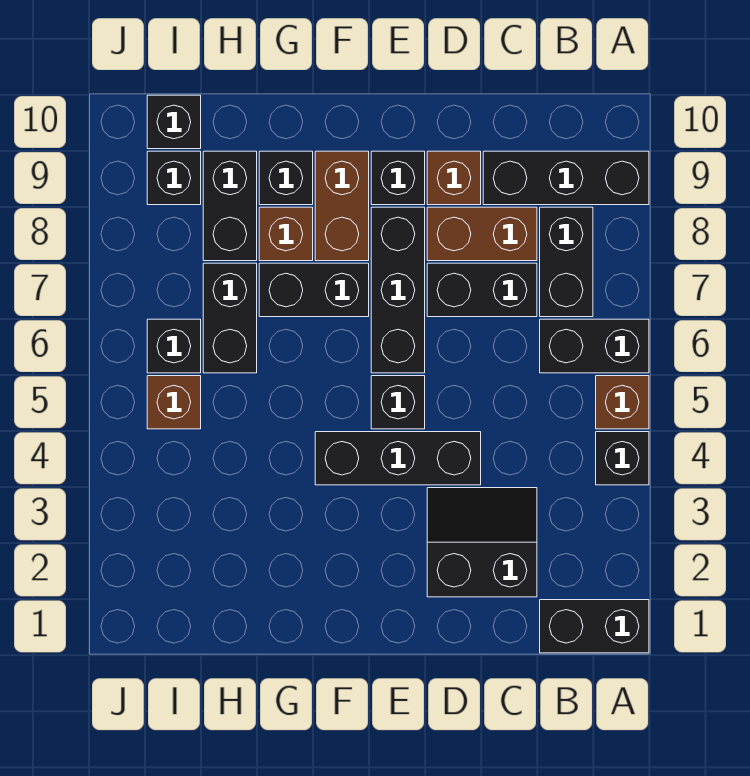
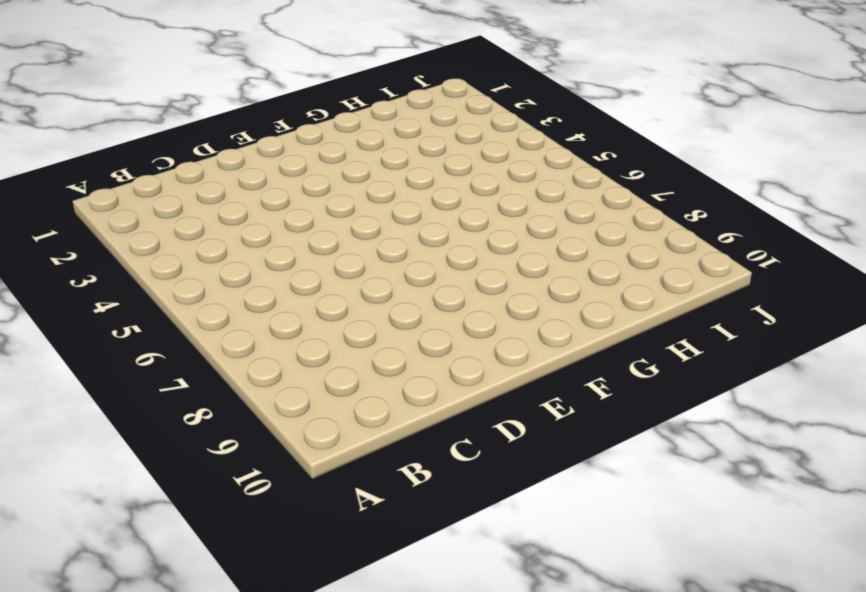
none -> black 1x2 brick [540,600,649,653]
none -> black 1x1 brick [596,432,649,485]
none -> brown 1x1 brick [596,376,649,429]

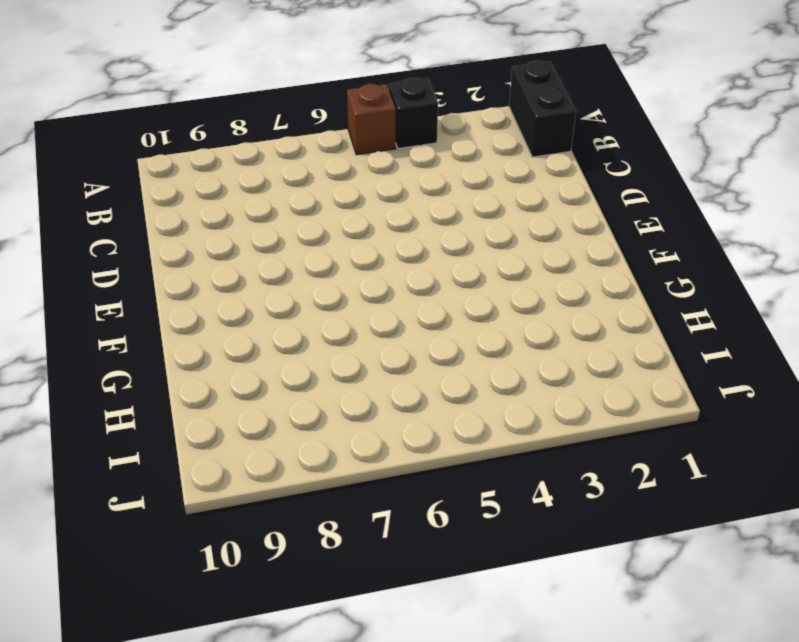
none -> black 1x2 brick [540,319,649,373]
none -> black 1x3 brick [483,151,649,205]
none -> black 1x2 brick [540,207,593,317]

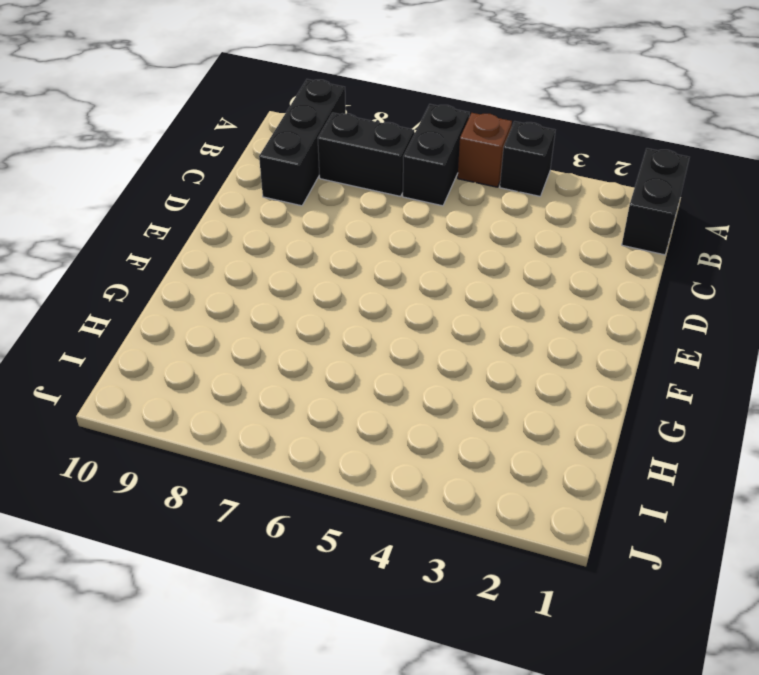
none -> black 2x2 slope [427,488,537,597]
none -> black 1x2 brick [427,263,537,317]
none -> brown 1x2 brick [427,207,537,261]

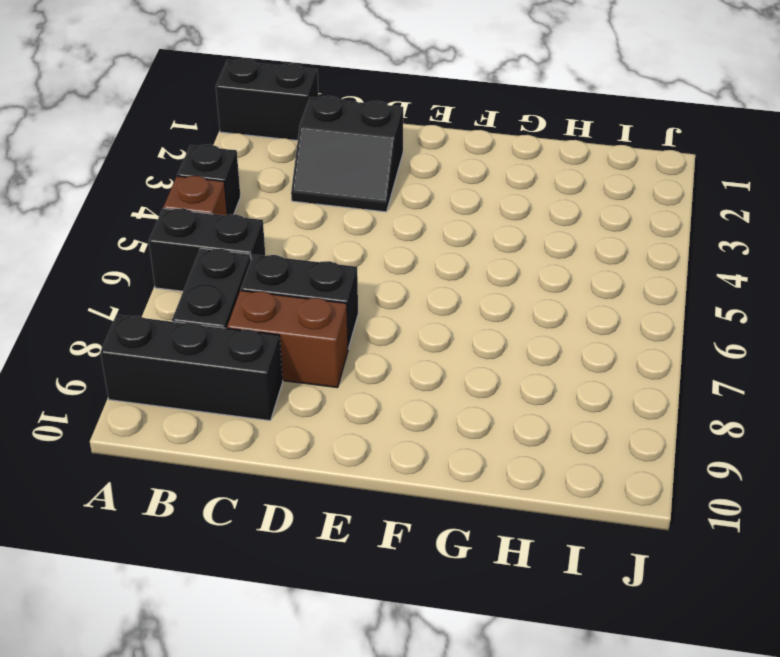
none -> black 1x3 brick [315,432,481,485]
none -> brown 1x1 brick [427,151,481,205]
none -> black 1x1 brick [371,376,425,429]

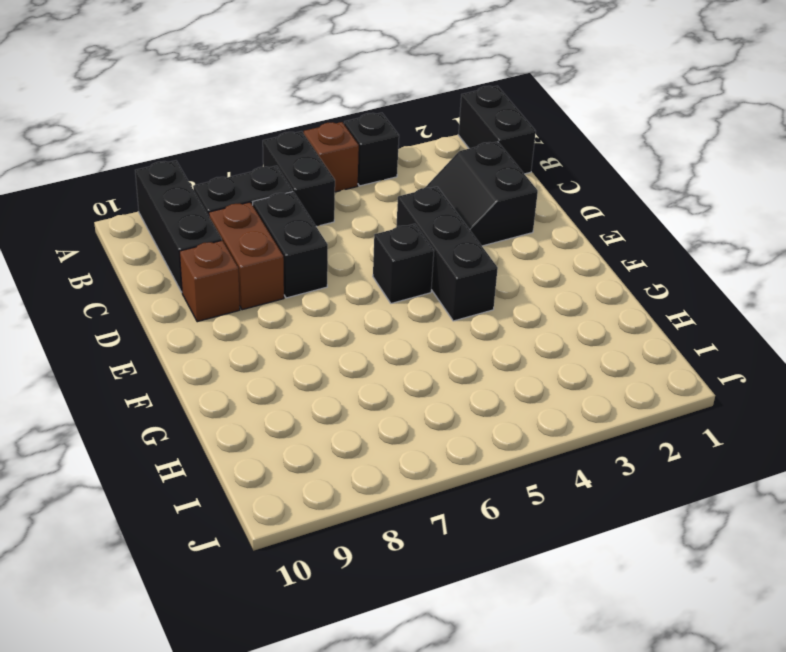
none -> black 1x3 brick [371,207,425,373]
none -> black 1x1 brick [371,151,425,205]
none -> black 1x2 brick [259,263,369,317]

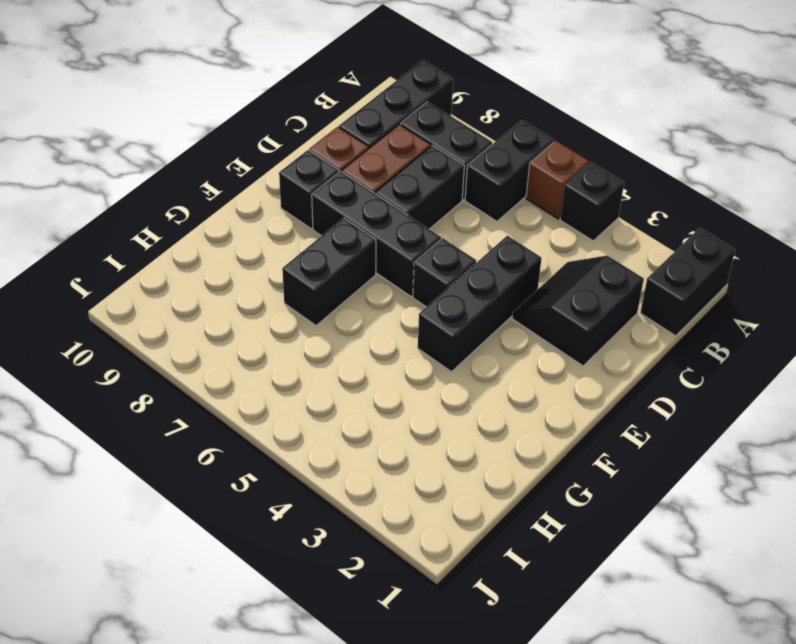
none -> brown 1x2 brick [315,151,369,261]
none -> brown 1x1 brick [259,207,313,261]
none -> black 1x1 brick [259,151,313,205]

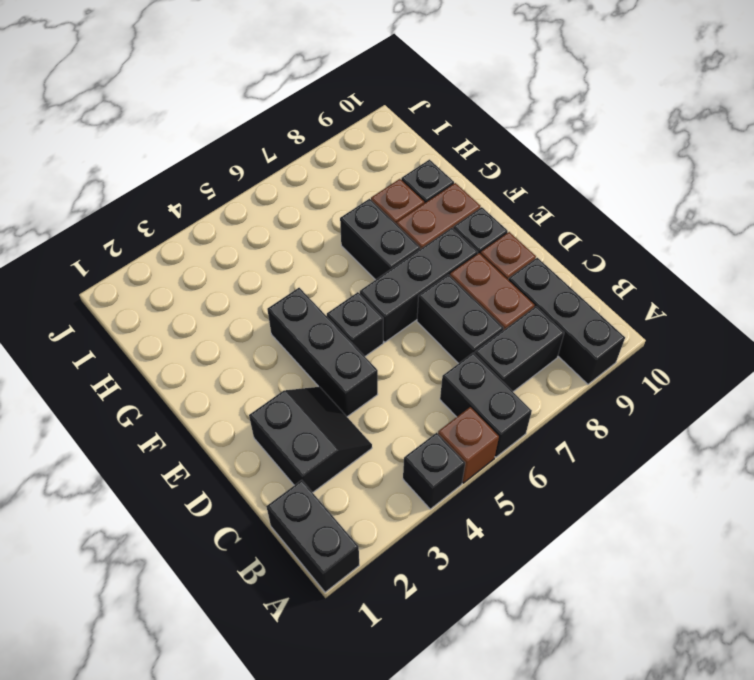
none -> black 1x2 brick [203,263,257,373]
none -> black 1x2 brick [203,151,257,261]
none -> brown 1x1 brick [147,376,201,429]

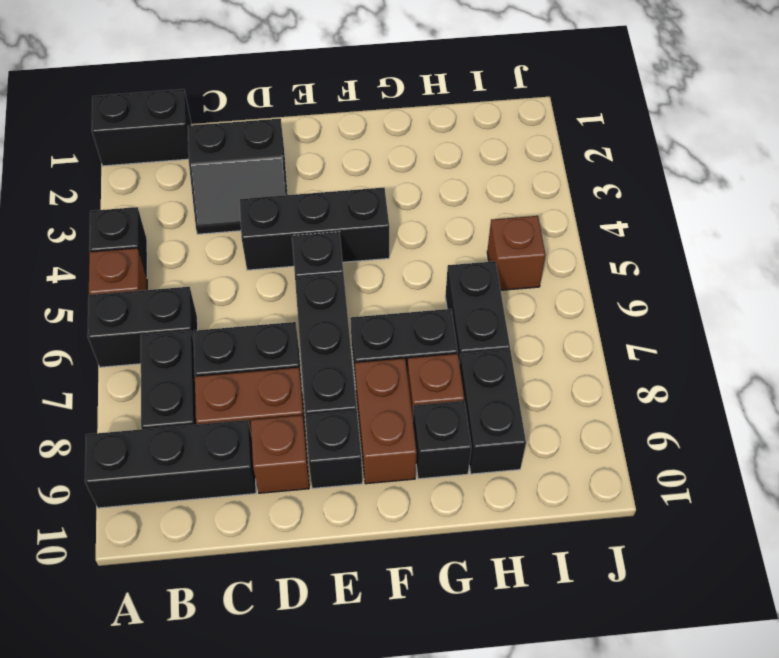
none -> black 1x1 brick [147,319,201,373]
none -> black 1x1 brick [147,151,201,205]
none -> black 1x1 brick [147,95,201,149]

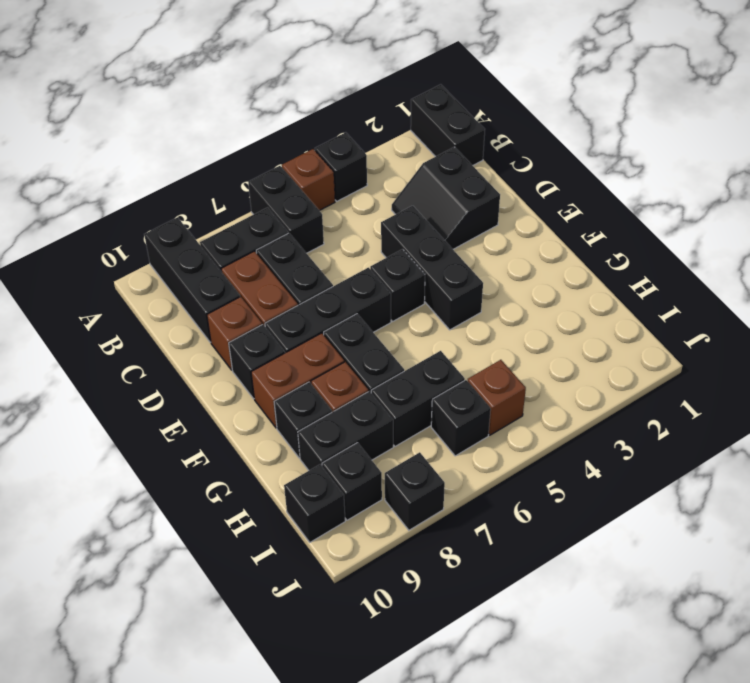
black 1x1 brick [385,452,445,530] -> none

